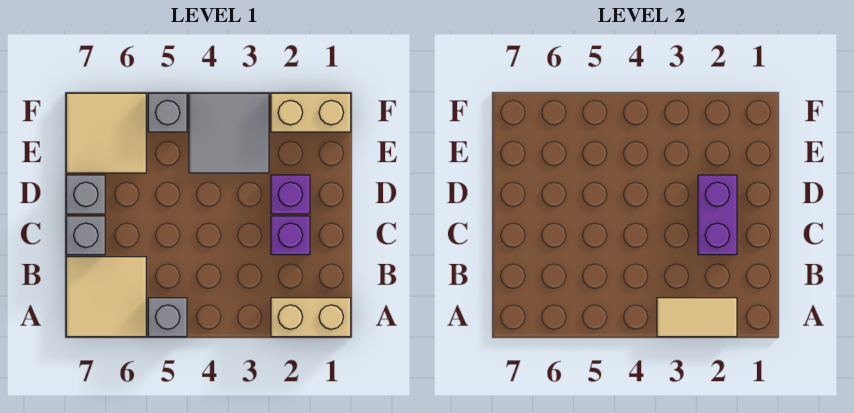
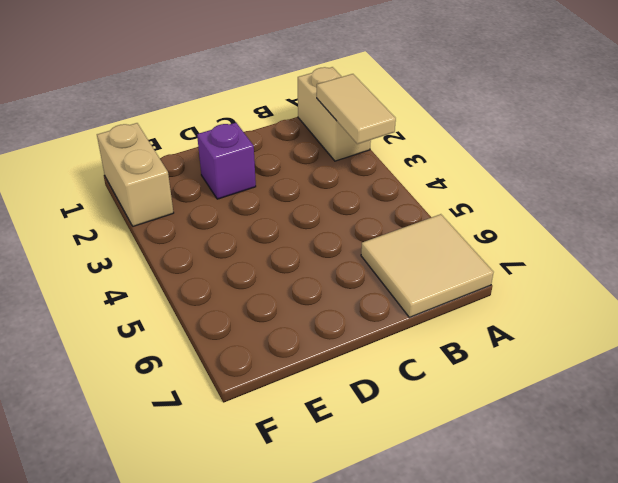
none -> grey 1x1 brick [148,298,187,337]
none -> purple 1x1 brick [271,216,310,255]
none -> grey 1x1 brick [66,216,105,255]

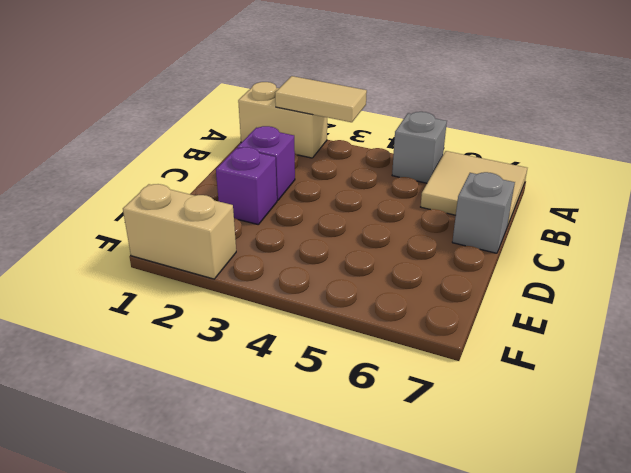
none -> grey 1x1 brick [66,175,105,214]
none -> grey 2x2 tile [189,93,269,173]
none -> tan 2x2 tile [66,93,146,173]

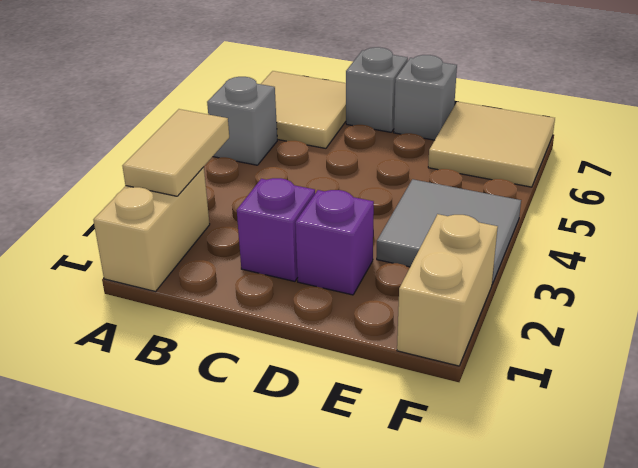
none -> grey 1x1 brick [148,93,187,132]
none -> purple 1x2 brick [698,175,737,255]

